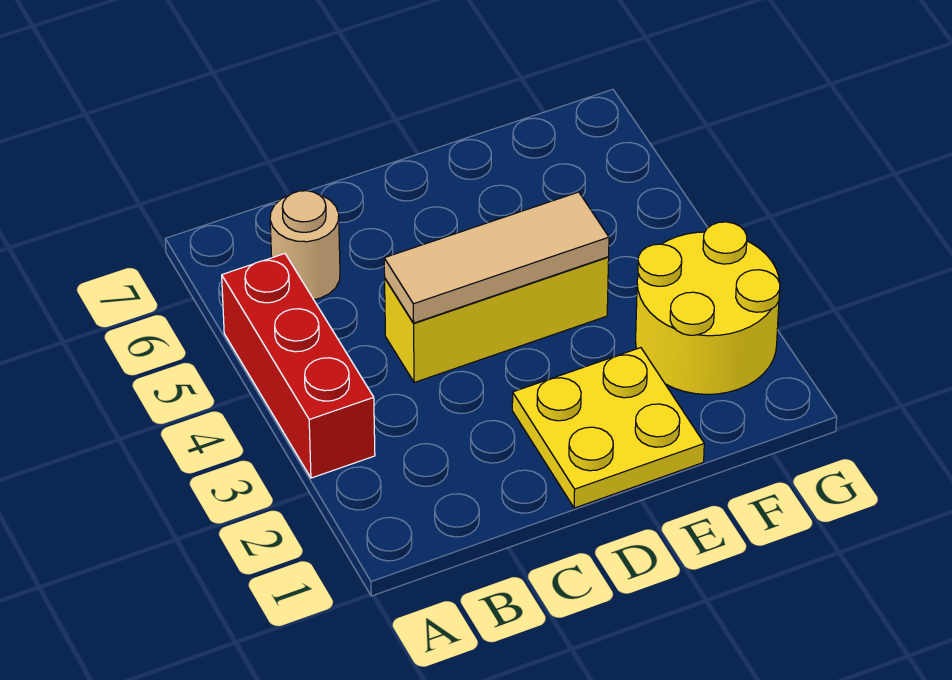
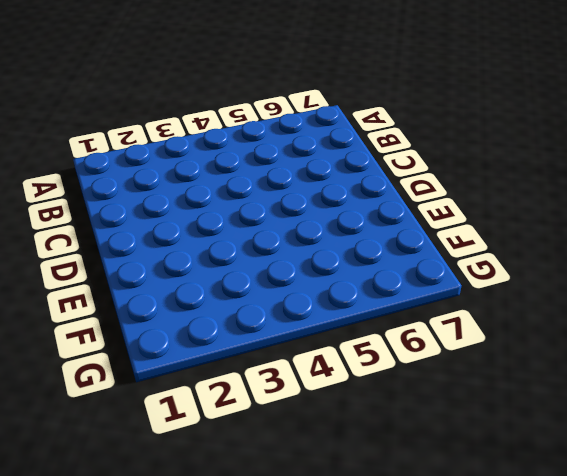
none -> red 1x3 brick [222,254,375,478]
none -> tan 1x1 round brick [270,191,340,299]

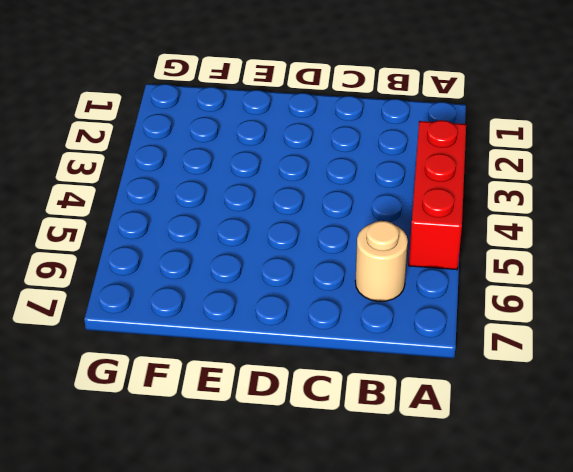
none -> yellow 1x3 brick [385,257,609,382]
none -> yellow 2x2 plate [512,348,704,508]

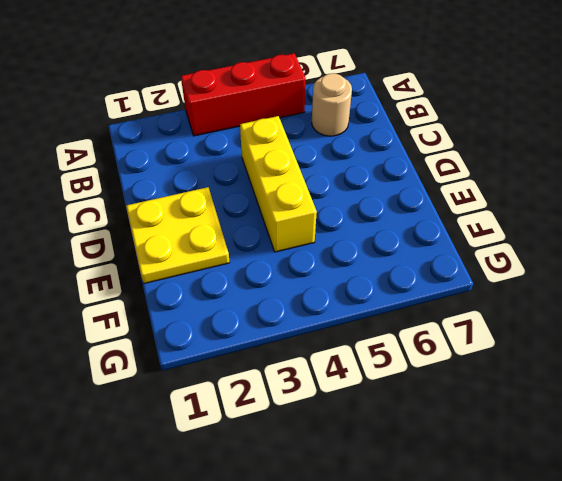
none -> yellow 2x2 round brick [636,222,780,394]
none -> tan 1x3 tile [384,192,609,323]

